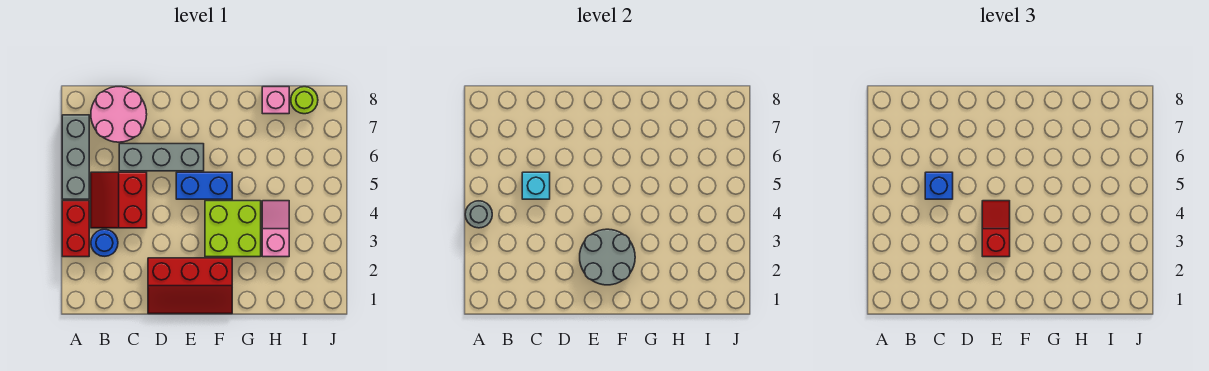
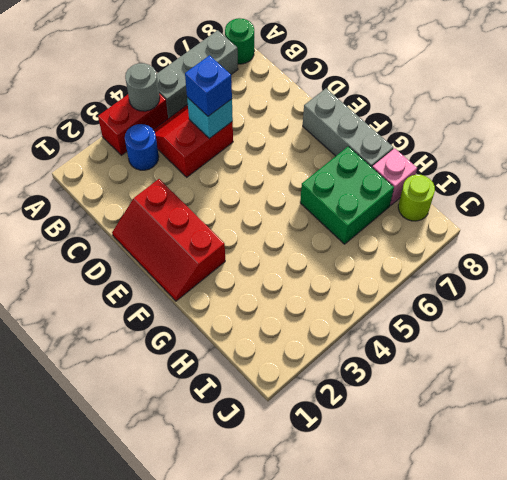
green 1x1 round brick [225,18,254,64] -> none
grey 1x3 brick [303,89,393,167] -> grey 1x3 brick moved to [119,144,204,171]
green 2x2 brick [300,147,394,244] -> none
none -> pink 2x2 round brick [91,87,147,142]
none -> blue 1x2 brick [176,172,232,199]
none -> lime 2x2 brick [205,201,261,257]

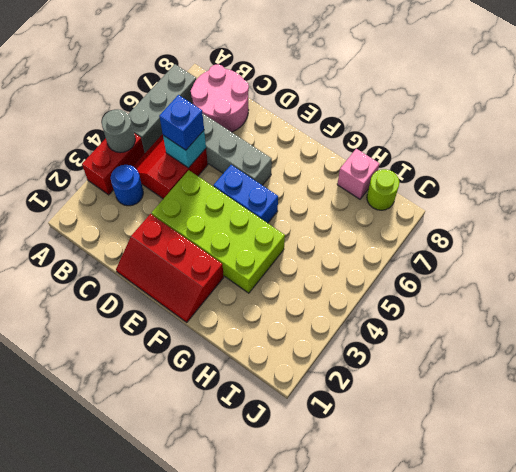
lime 2x4 brick [152,170,285,293] -> lime 2x2 brick [205,201,261,257]
none -> pink 1x2 slope [262,201,289,257]
none -> grey 2x2 round brick [580,229,635,285]
none -> red 1x2 slope [982,201,1010,257]

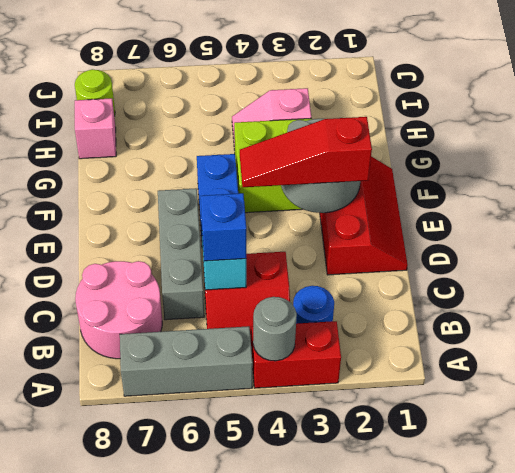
red 1x3 slope [240,117,372,187] -> red 1x2 slope [982,201,1010,257]

